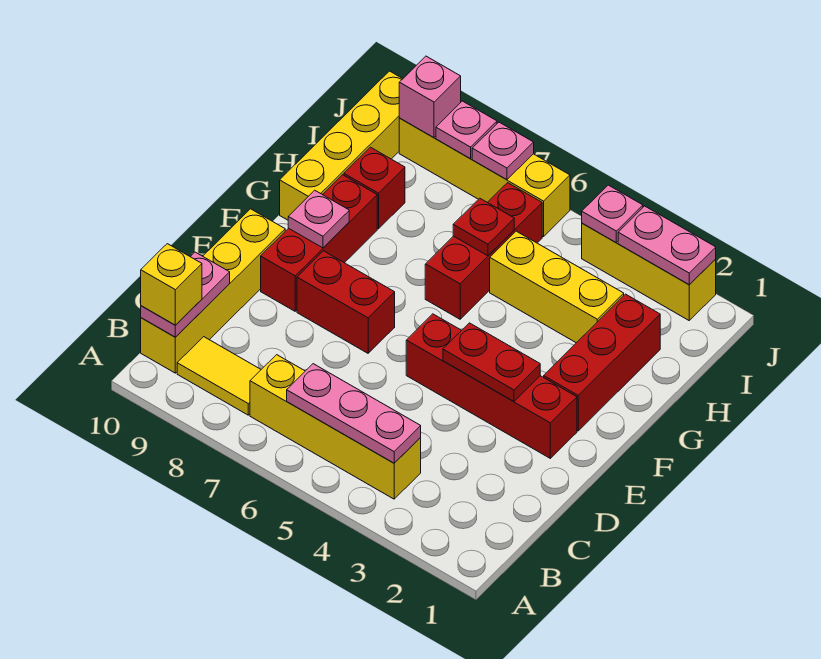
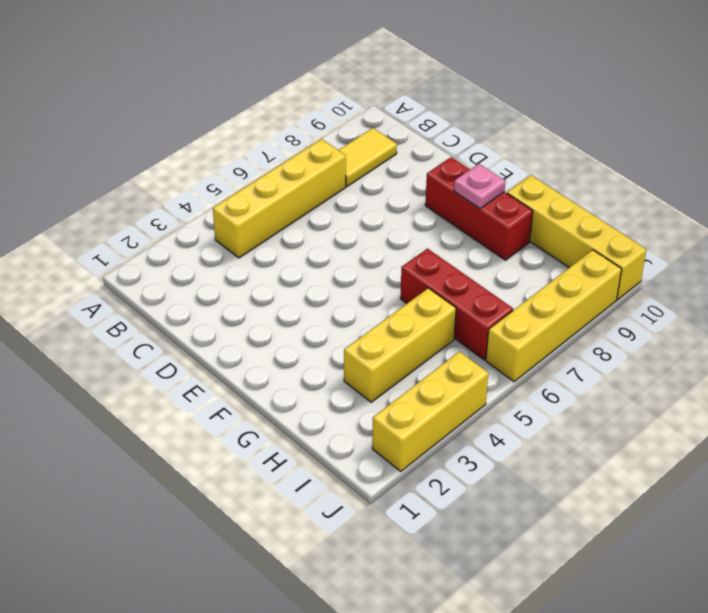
none -> yellow 1x4 brick [141,209,285,373]
none -> red 1x4 brick [406,314,577,458]
none -> red 1x2 brick [297,251,395,353]

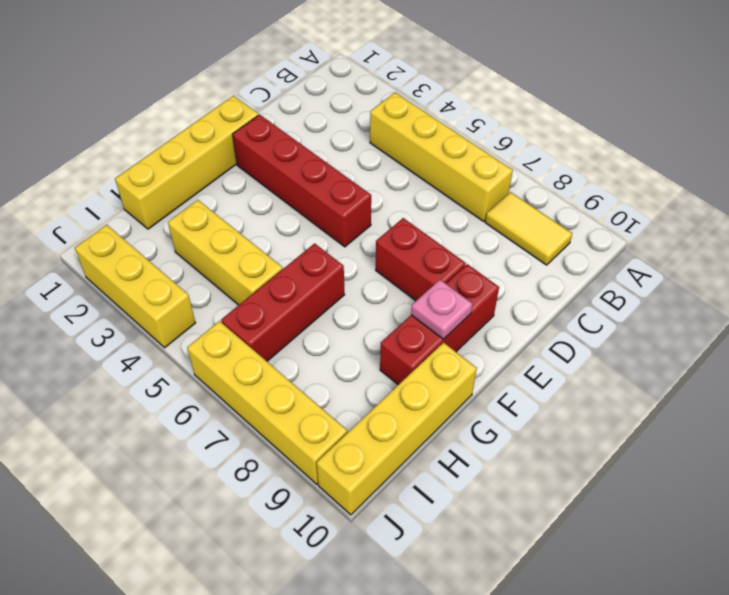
yellow 1x4 brick [115,96,258,229] -> yellow 1x4 brick moved to [141,209,285,373]
none -> red 1x3 brick [544,294,660,431]
none -> red 1x1 brick [344,147,405,229]
none -> pink 1x3 plate [287,364,421,463]

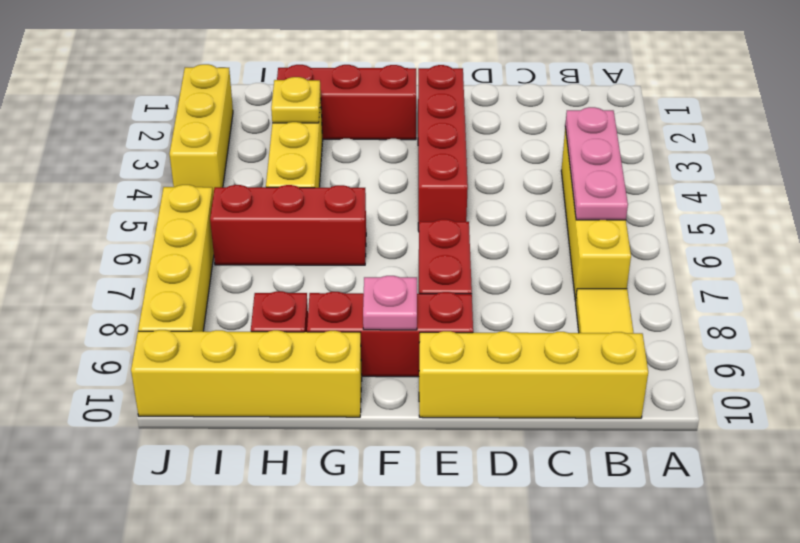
yellow 1x1 plate [271,77,321,123] -> none
none -> pink 1x2 plate [141,252,230,337]
none -> red 1x2 plate [443,323,540,402]
none -> red 1x1 plate [453,198,514,256]

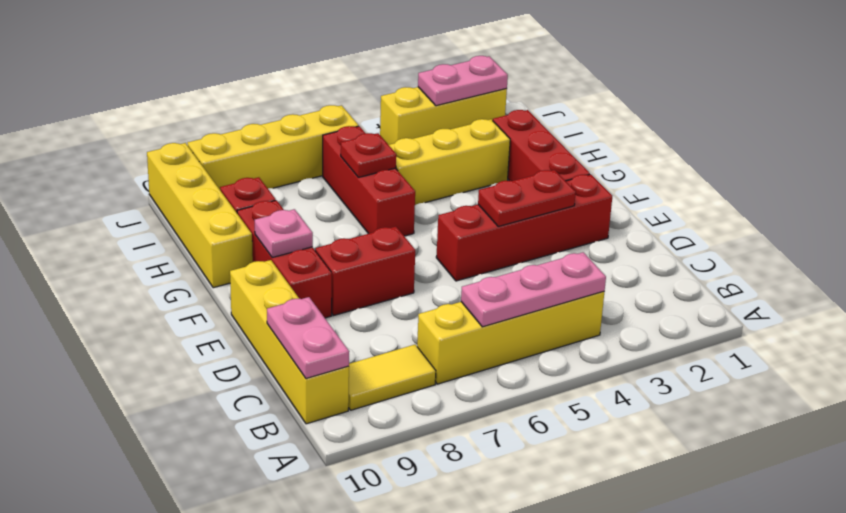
none -> pink 1x1 plate [582,185,643,242]
none -> pink 1x1 plate [472,122,534,180]
none -> pink 1x1 plate [436,101,497,159]

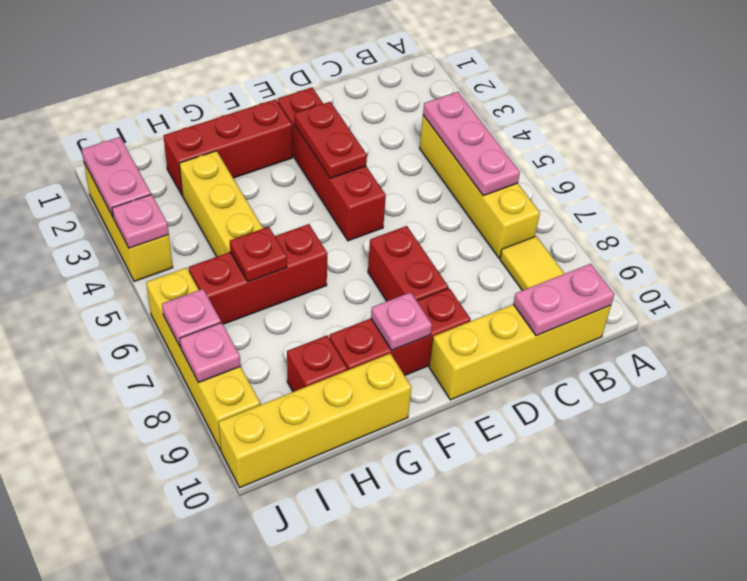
none -> pink 1x1 brick [399,56,461,138]
none -> yellow 1x1 brick [141,244,202,325]

